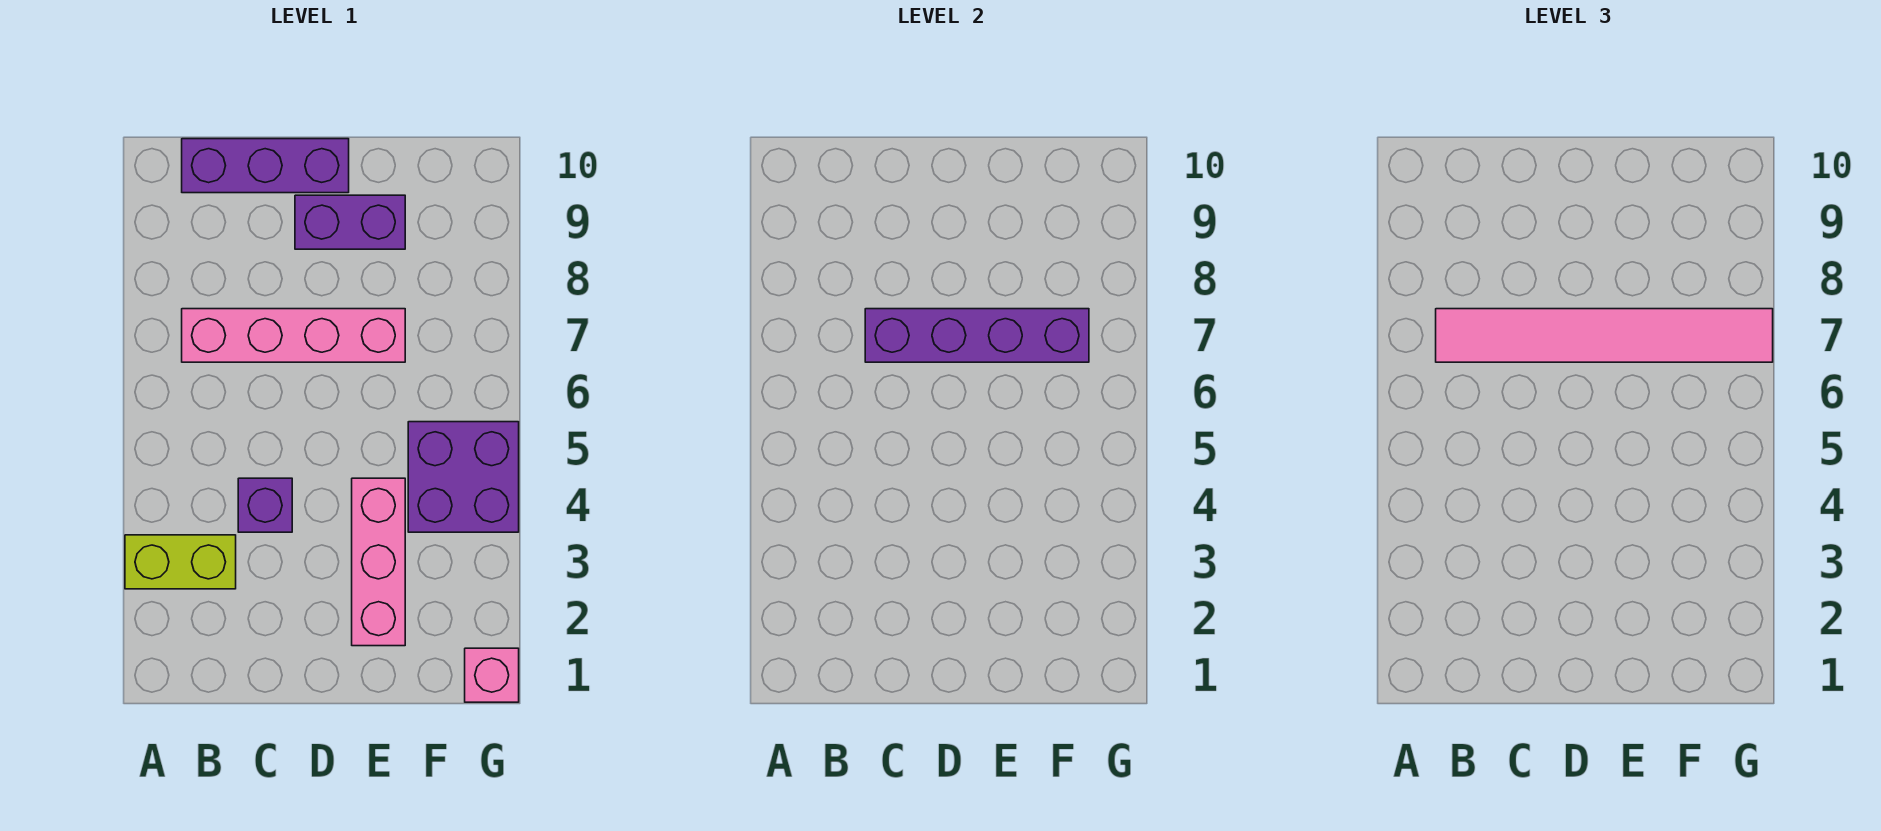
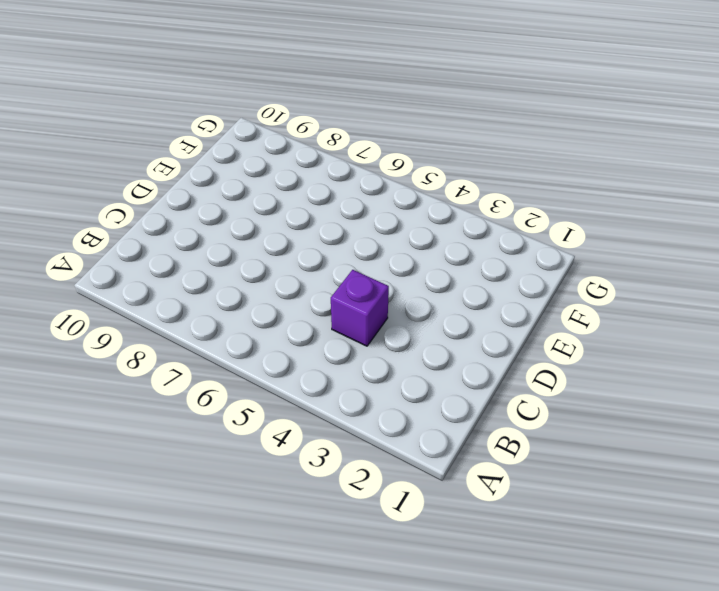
none -> lime 1x2 brick [125,535,236,589]
none -> pink 1x4 brick [182,309,405,362]

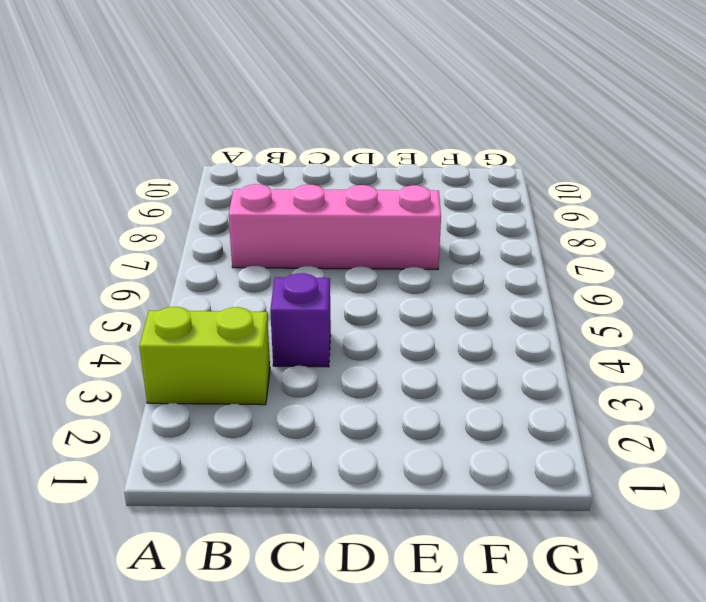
none -> purple 1x3 brick [182,139,349,193]
none -> purple 1x2 brick [295,195,405,249]

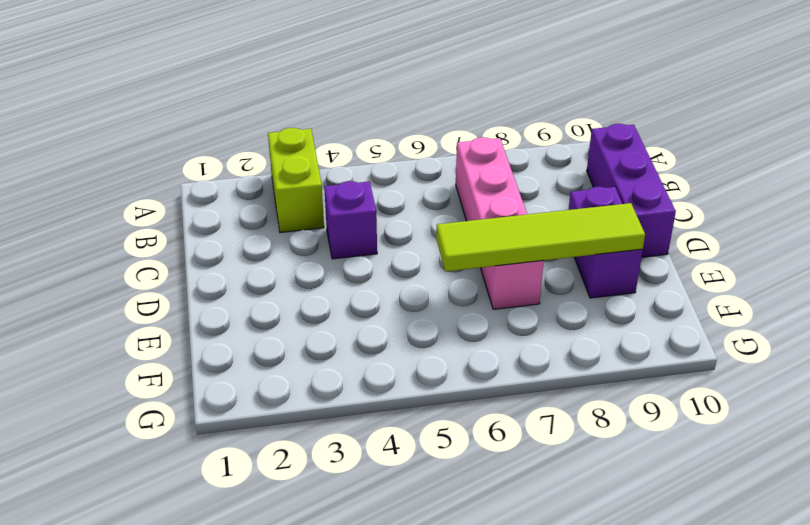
lime 1x4 tile [436,203,645,271] -> purple 1x4 brick [865,309,1089,362]
none -> pink 1x3 brick [352,478,405,646]
none -> purple 2x2 brick [408,422,519,532]

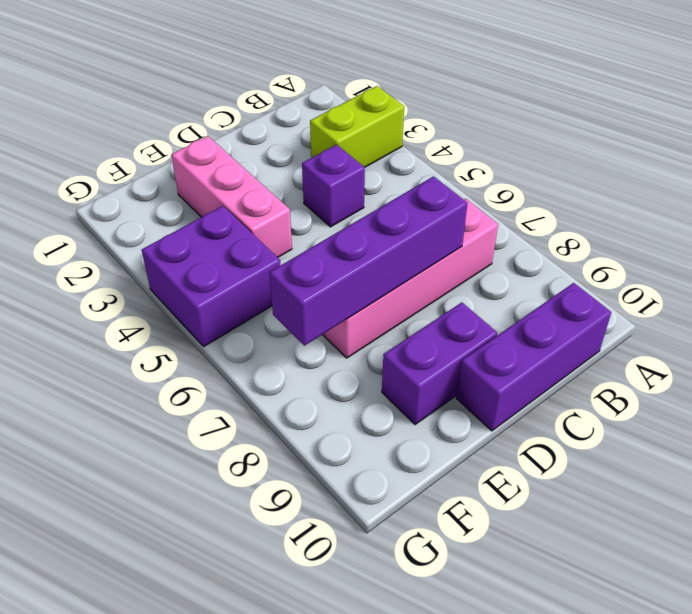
none -> pink 1x1 brick [465,648,519,702]
none -> pink 1x6 tile [1436,309,1773,362]

